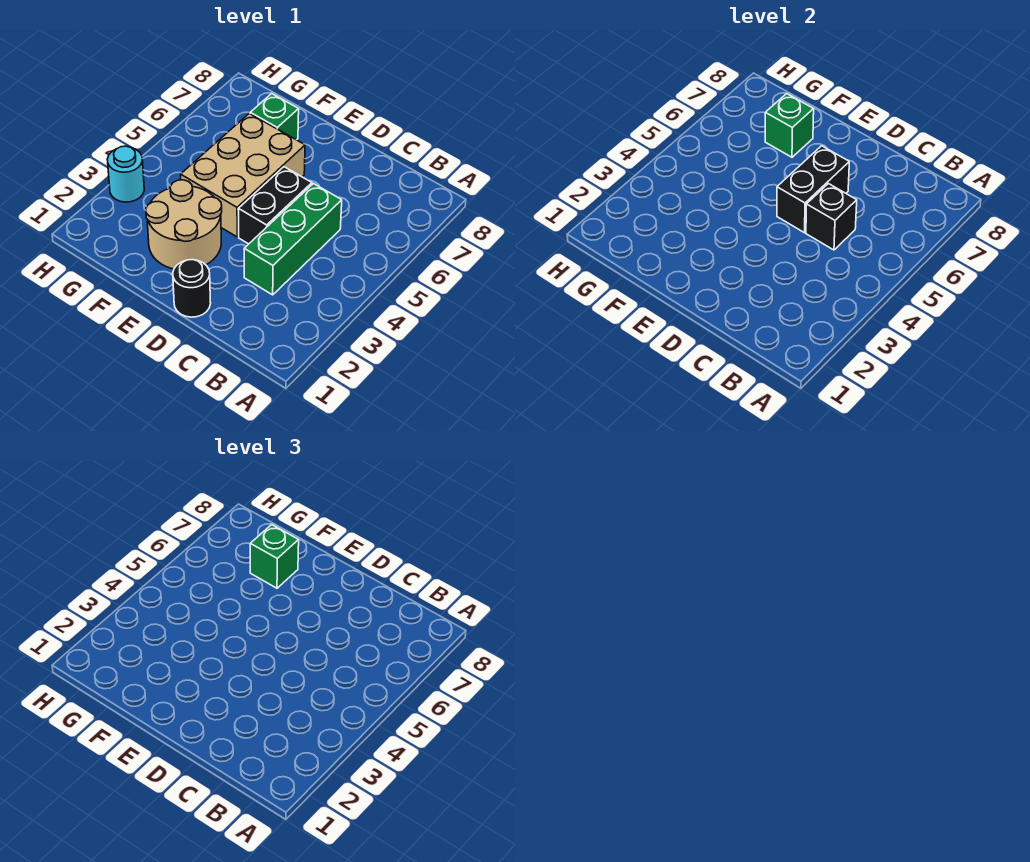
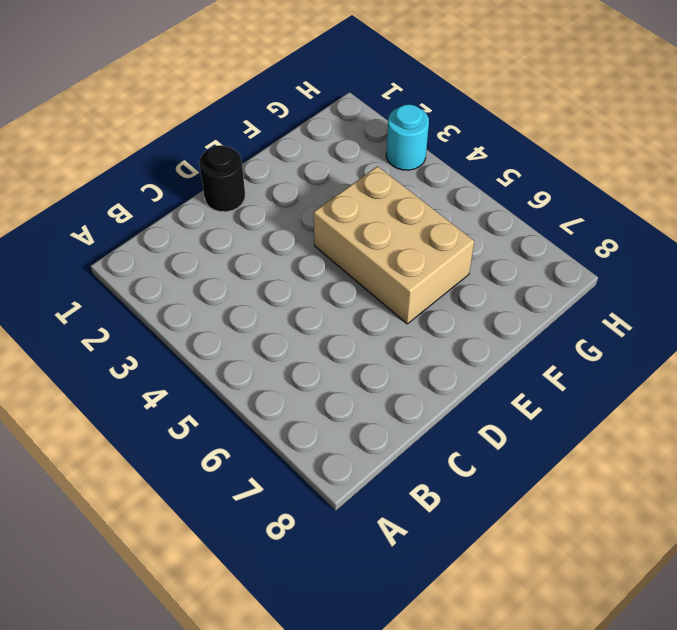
none -> green 1x3 brick [244,184,342,295]
none -> black 1x2 brick [238,167,312,244]

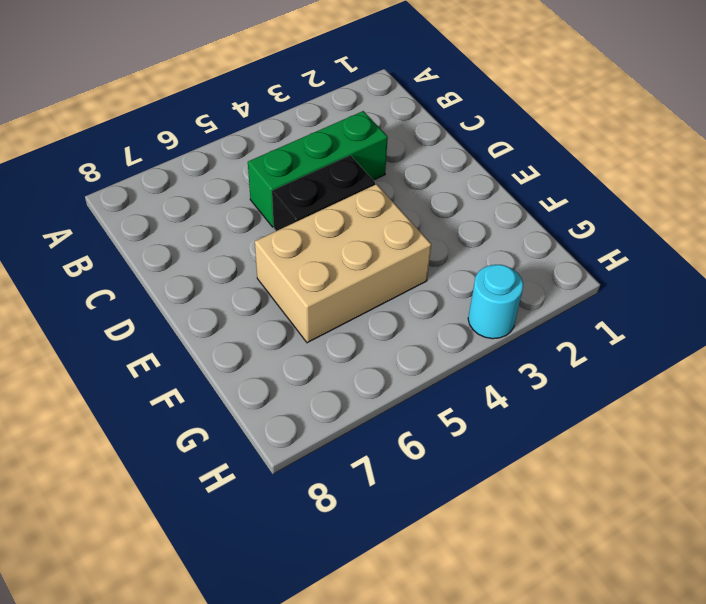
none -> black 1x1 round brick [173,260,211,317]
none -> tan 2x2 round brick [146,180,222,269]

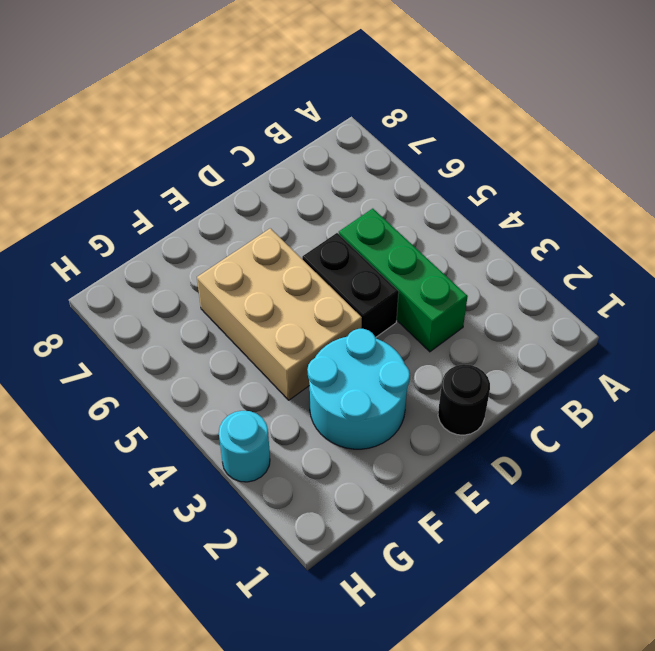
cyan 2x2 round brick [307,329,410,449] -> tan 2x2 round brick [146,180,222,269]
none -> green 1x1 brick [250,94,299,140]
none -> black 1x1 brick [806,184,857,250]

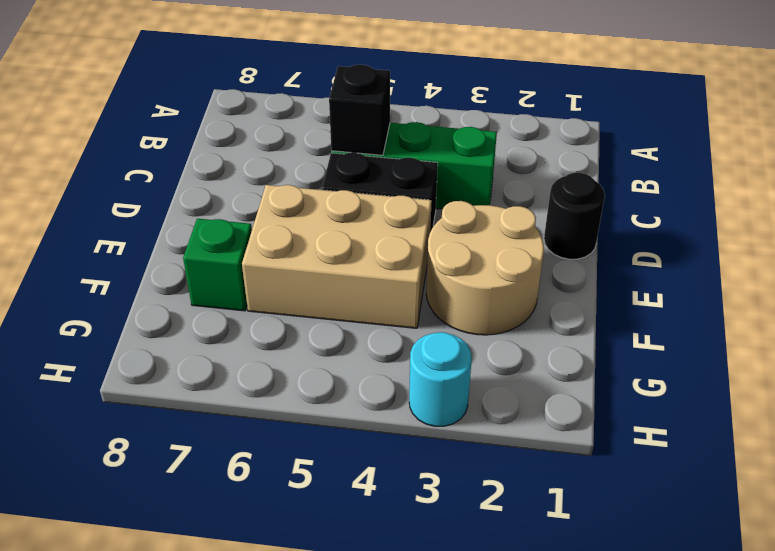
none -> black 1x2 brick [777,146,849,233]
none -> green 1x1 brick [765,94,814,157]

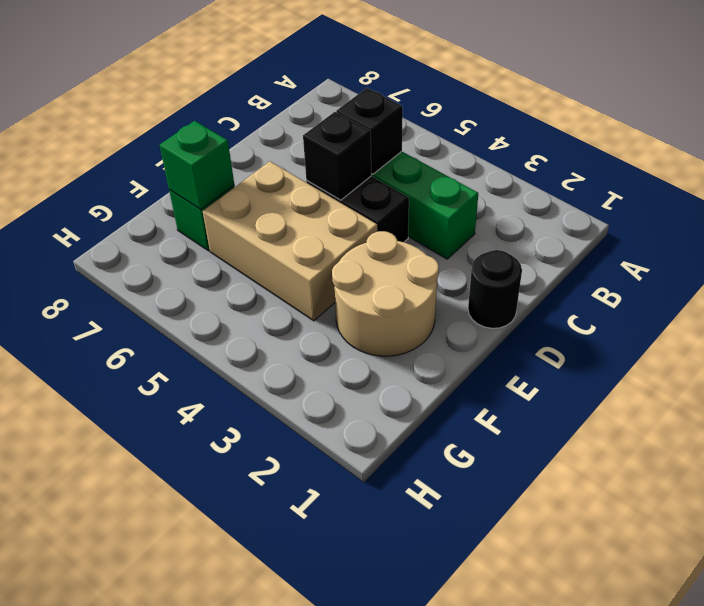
black 1x1 brick [303,112,371,200] -> black 1x2 brick [777,146,849,233]
none -> cyan 1x1 round brick [107,146,144,202]
none -> green 1x1 brick [250,525,299,588]

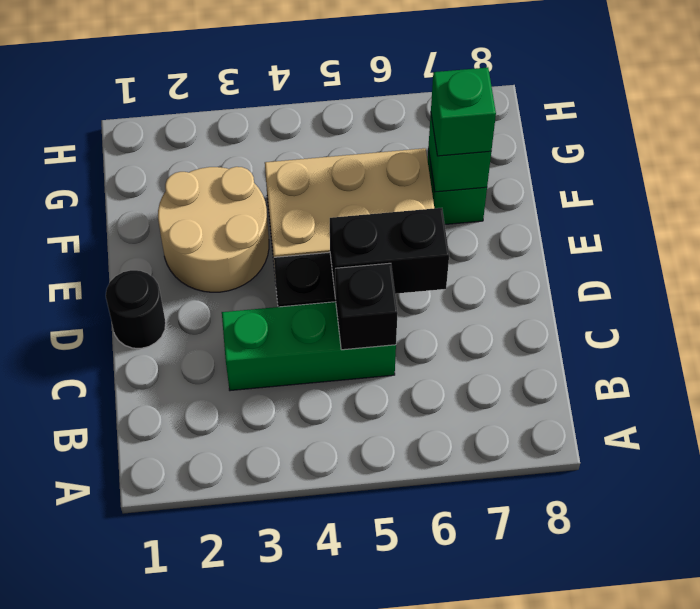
none -> cyan 1x1 round brick [107,146,144,202]

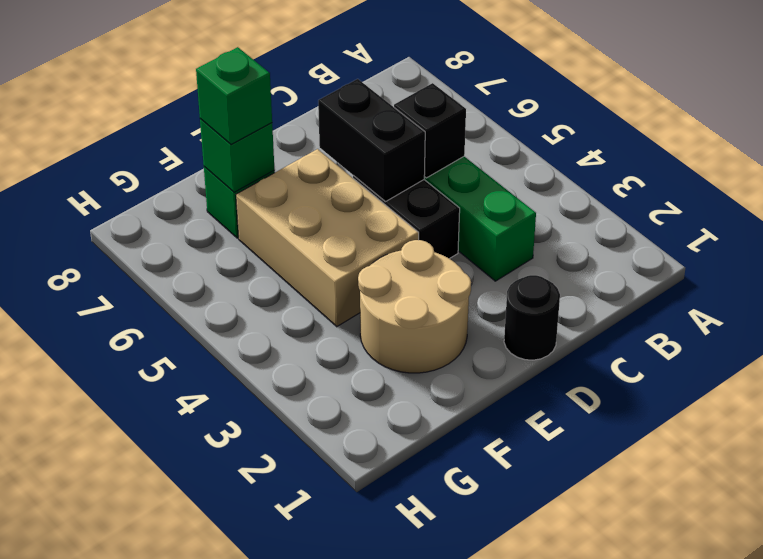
none -> cyan 1x1 round brick [107,146,144,202]

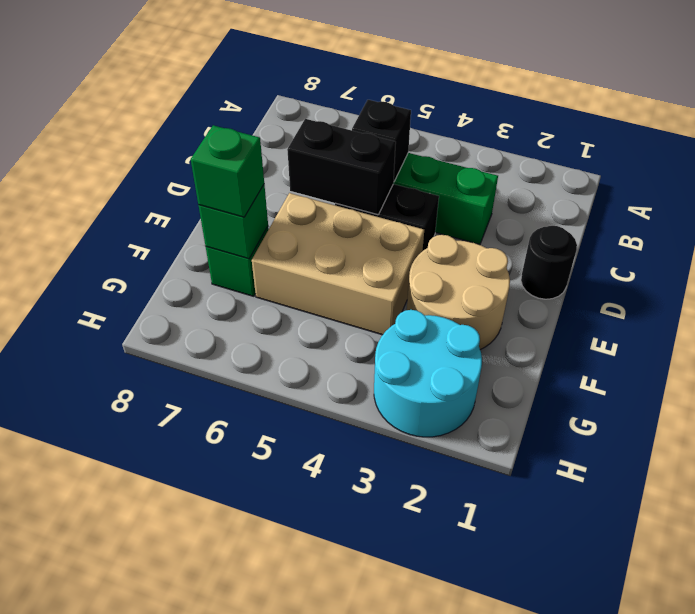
cyan 2x2 round brick [374,310,482,437] -> cyan 1x1 round brick [107,146,144,202]

